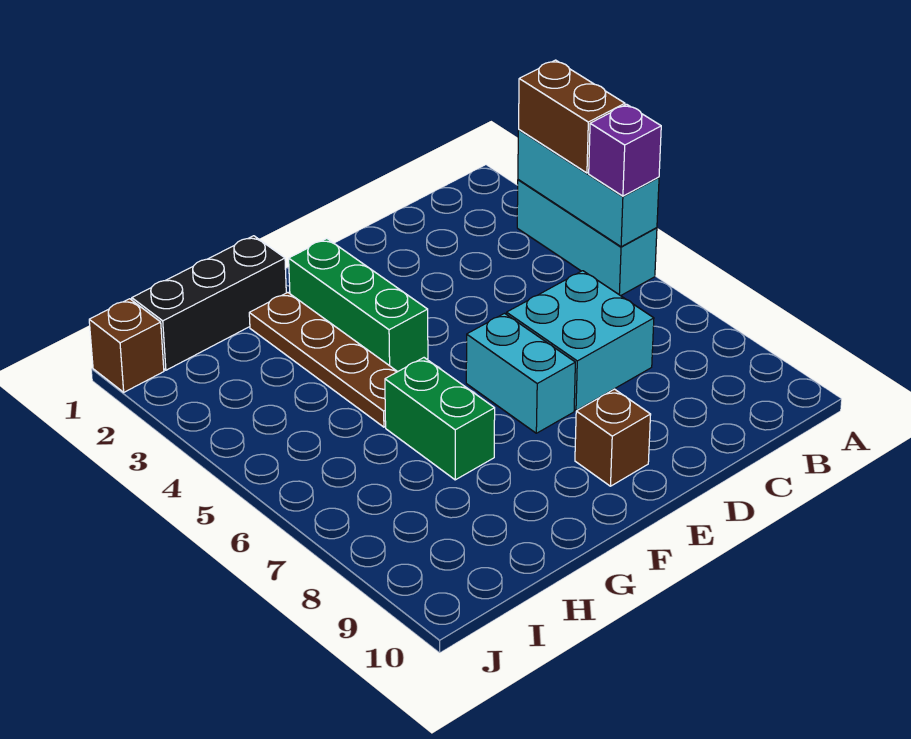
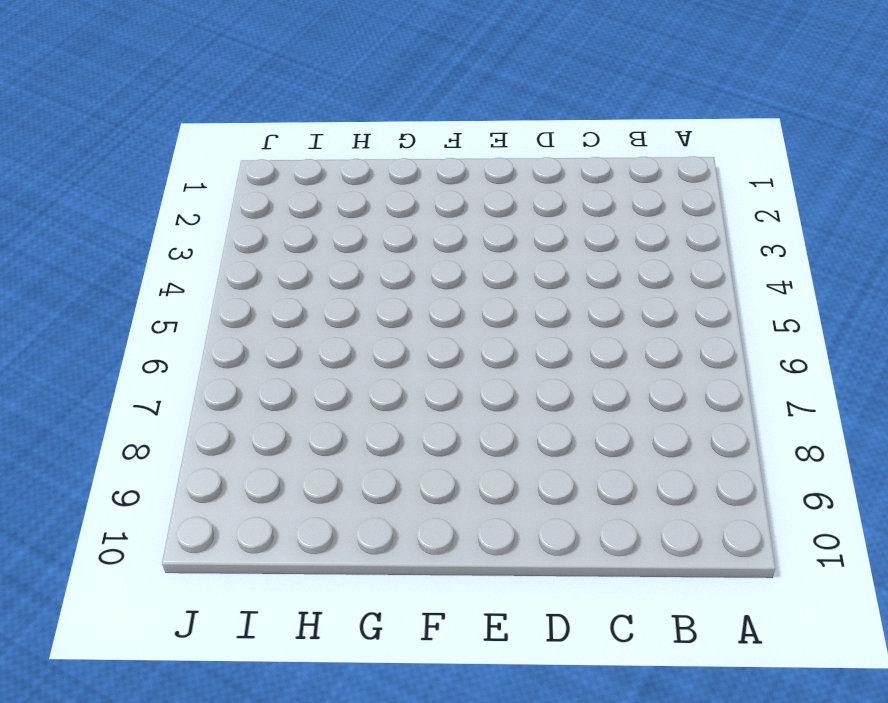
none -> cyan 1x3 brick [517,180,657,296]
none -> cyan 2x2 brick [506,271,654,411]
none -> cyan 1x2 brick [466,313,575,433]

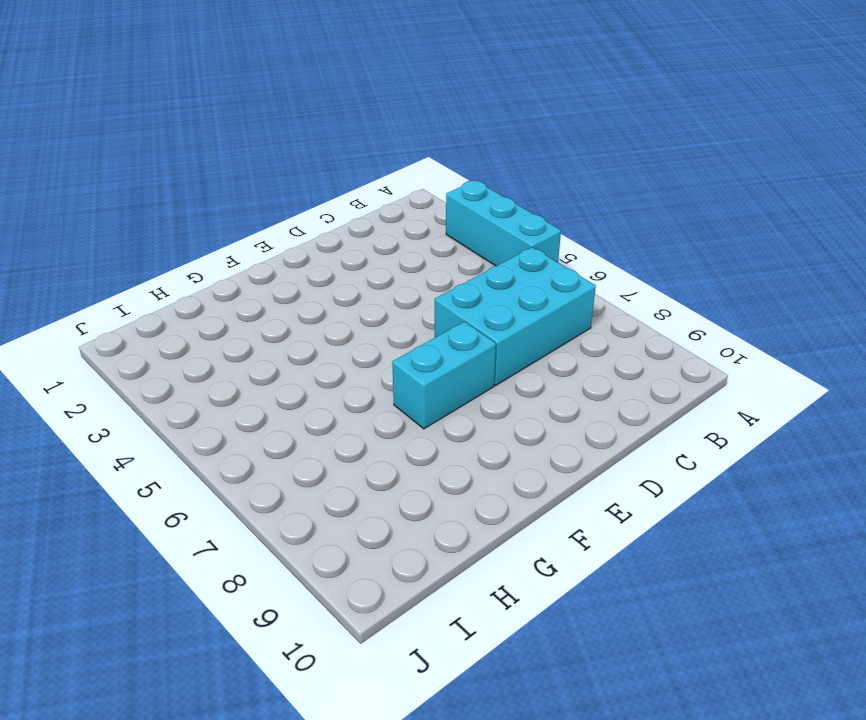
cyan 2x3 brick [435,247,596,385] -> cyan 2x2 brick [506,271,654,411]
cyan 1x2 brick [392,322,496,429] -> cyan 1x2 brick turned to [466,313,575,433]
none -> brown 1x1 brick [575,389,651,486]
none -> green 1x3 brick [289,239,428,372]
none -> black 1x3 brick [132,236,286,370]

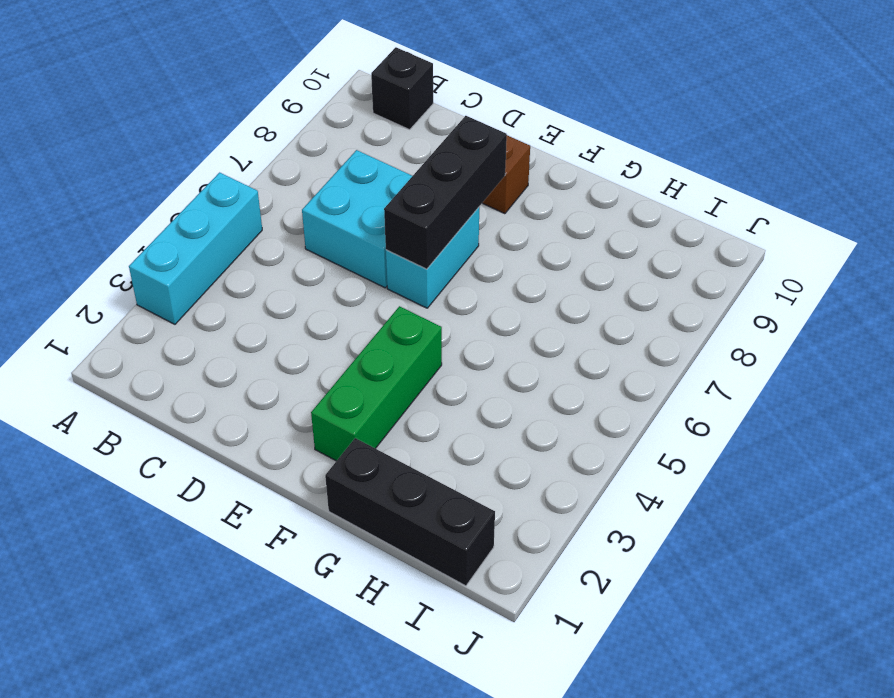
black 1x1 brick [371,47,433,130] -> none
black 1x3 brick [384,116,507,269] -> none
none -> brown 1x4 plate [249,293,397,427]
none -> green 1x2 brick [385,358,495,480]
none -> brown 1x1 brick [89,299,164,392]

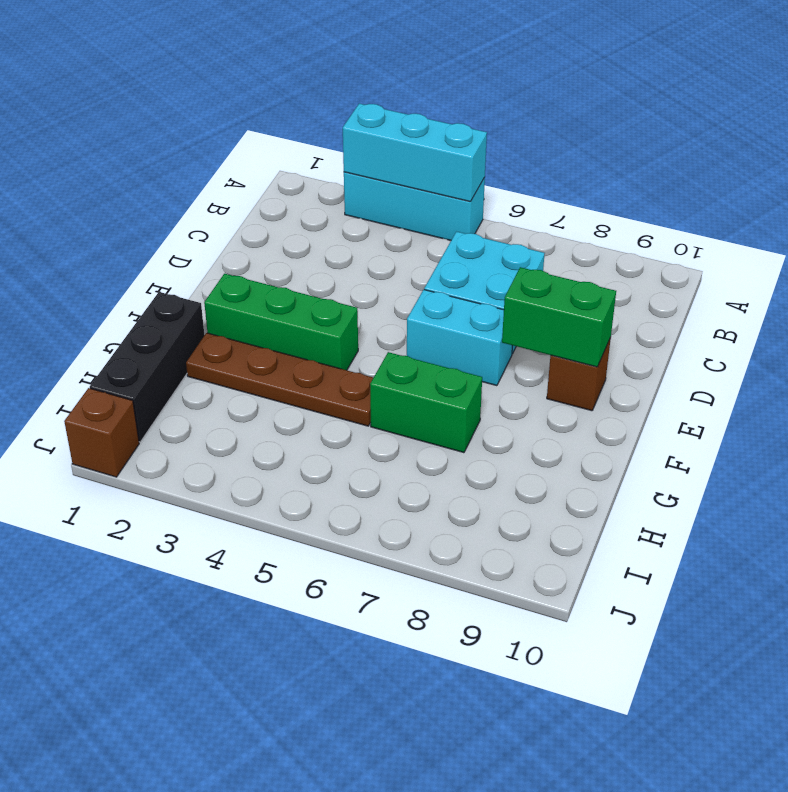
green 1x2 brick [502,267,616,367] -> none
none -> brown 1x2 brick [519,60,625,173]
none -> purple 1x1 brick [589,104,661,196]

